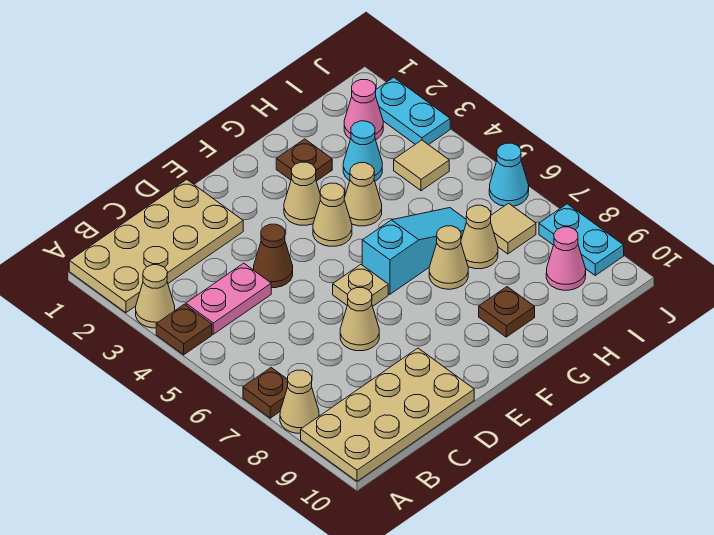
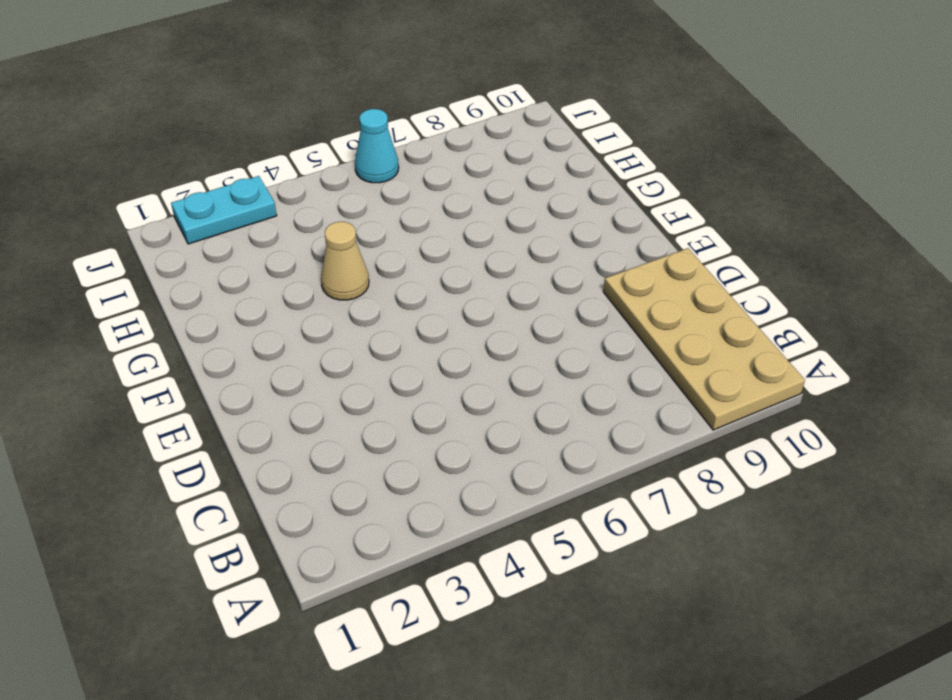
none -> tan 2x4 plate [69,180,243,313]
none -> tan 1x1 cone [136,265,175,328]
none -> brown 1x1 plate [156,304,212,355]

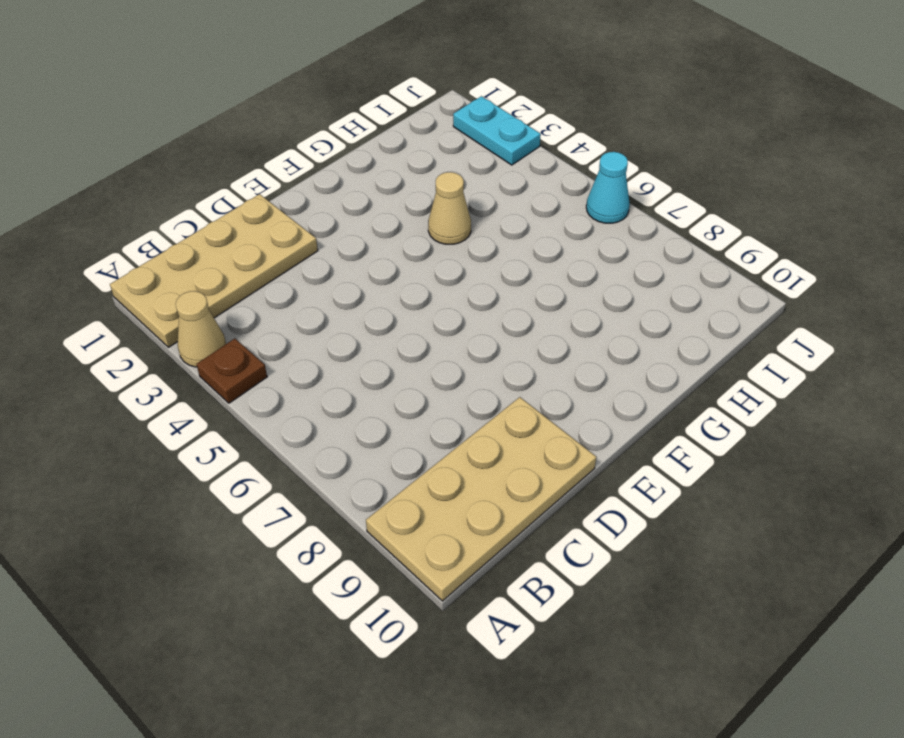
none -> brown 1x1 plate [243,368,288,418]
none -> tan 1x1 cone [280,370,319,433]
none -> pink 1x2 plate [186,263,271,334]

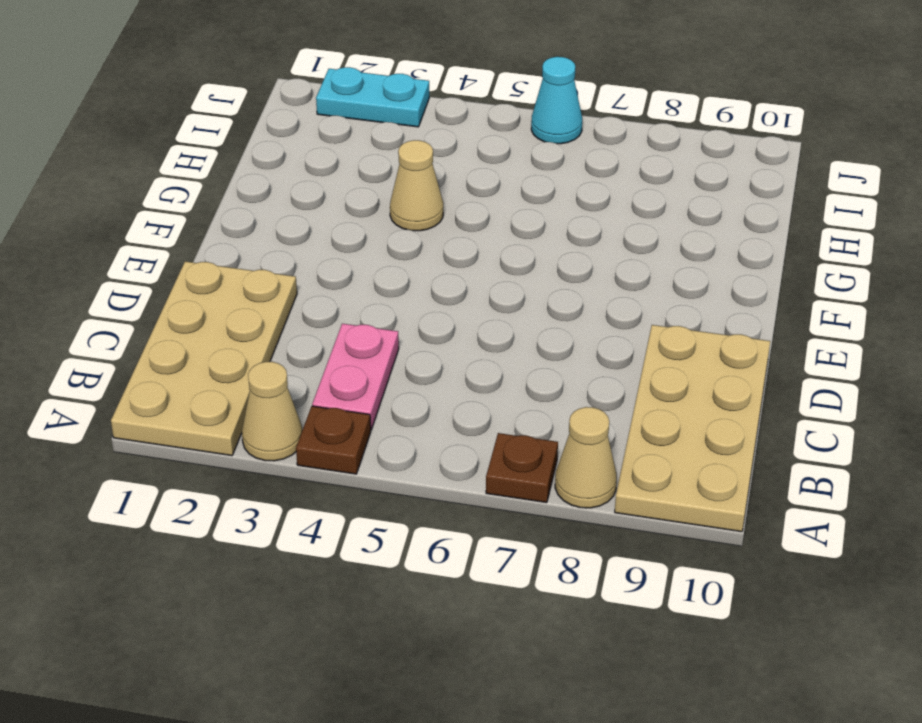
none -> brown 1x1 cone [254,224,293,288]
none -> tan 1x1 cone [340,288,379,351]
none -> tan 1x1 plate [333,265,388,306]

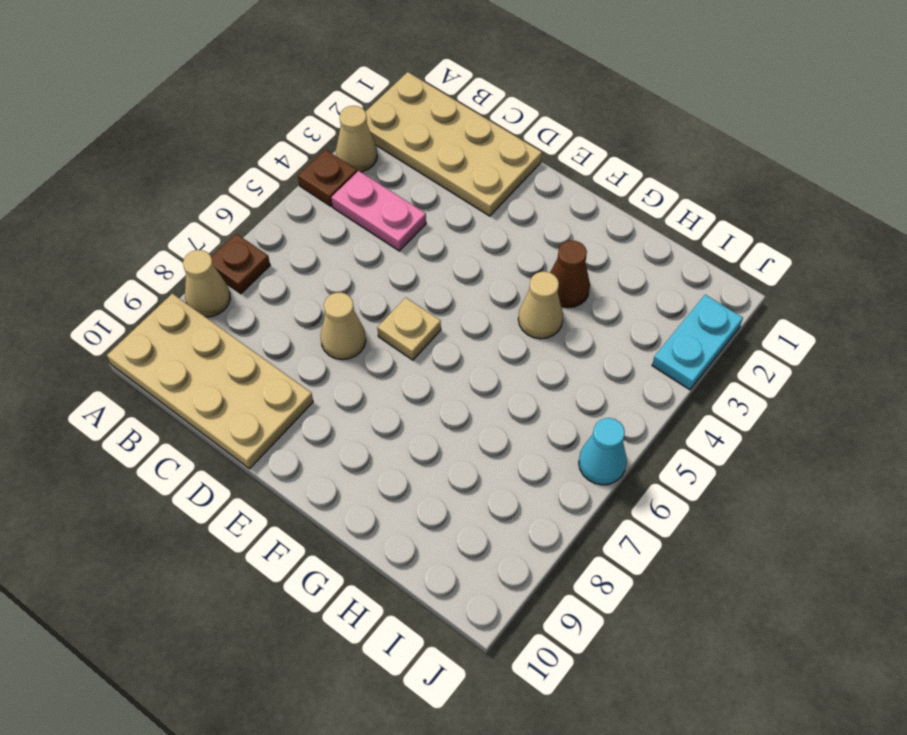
brown 1x1 cone [550,241,590,308] -> brown 1x1 cone moved to [254,224,293,288]
none -> tan 1x1 cone [284,162,320,225]
none -> tan 1x1 cone [313,183,352,246]
none -> cyan 1x3 slope [362,208,466,294]

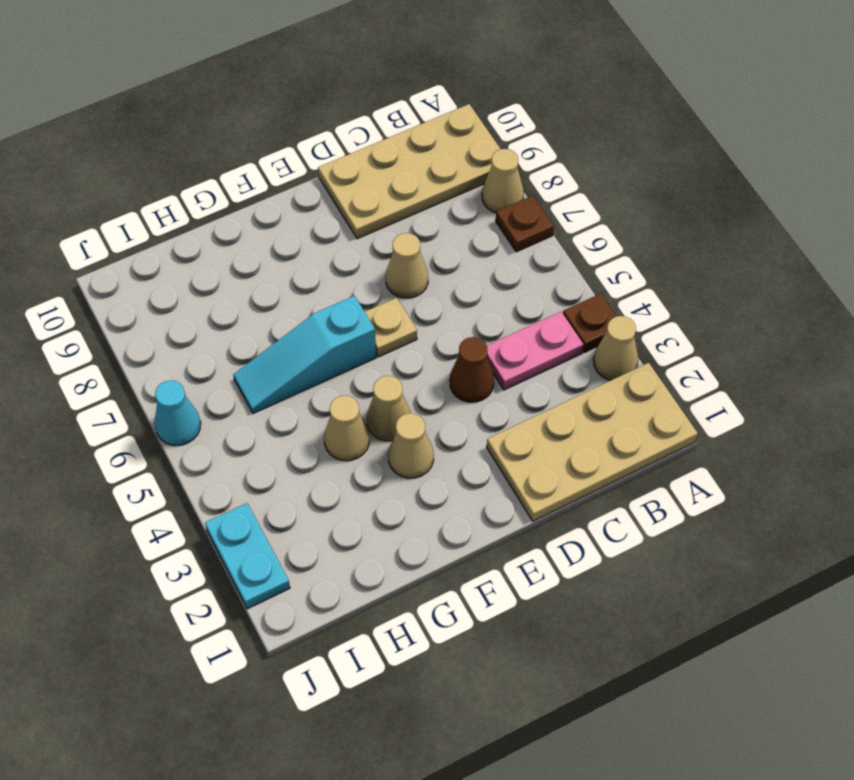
none -> brown 1x1 plate [276,139,332,181]
none -> tan 1x1 cone [429,226,468,289]
none -> brown 1x1 plate [479,287,535,337]

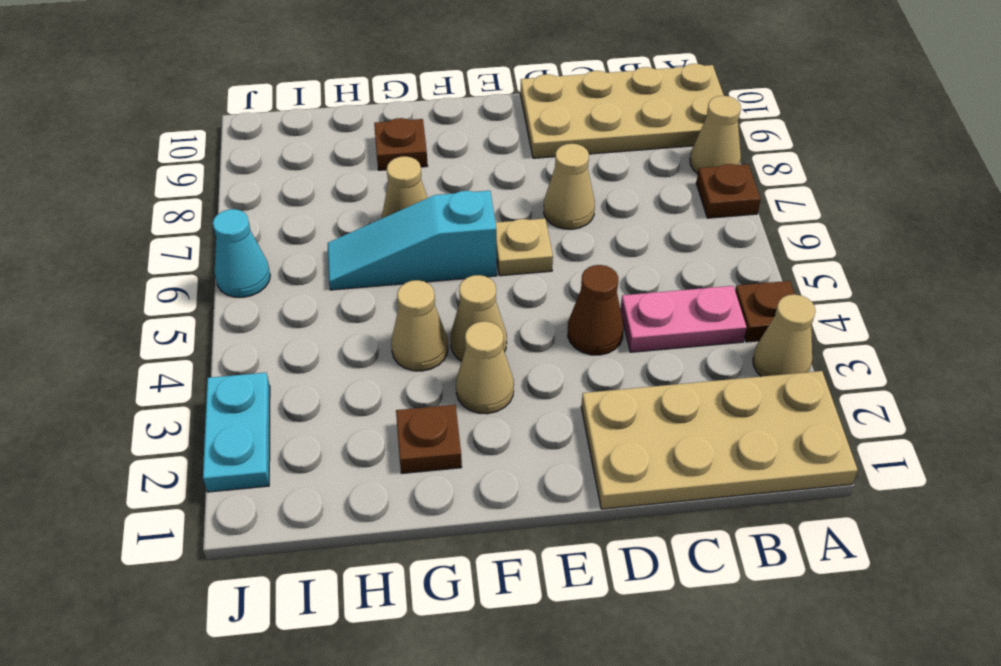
none -> cyan 1x1 cone [343,121,382,181]
none -> tan 1x1 cone [461,205,498,269]
none -> pink 1x1 cone [344,80,383,140]

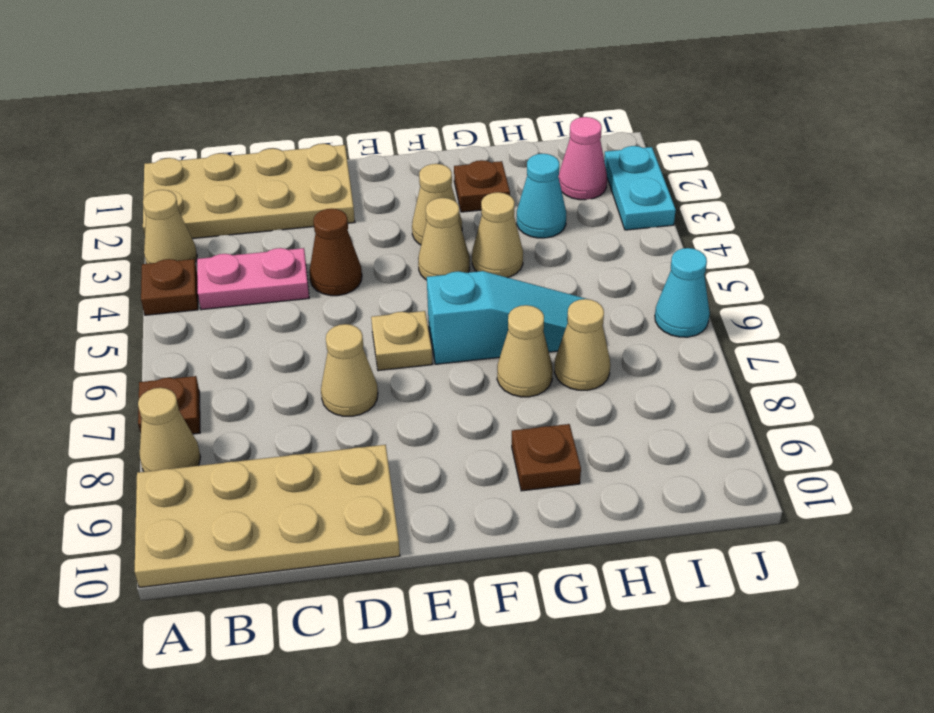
none -> tan 1x1 tile [394,140,449,191]
none -> tan 1x1 tile [491,203,536,254]
none -> pink 1x1 cone [546,227,586,290]

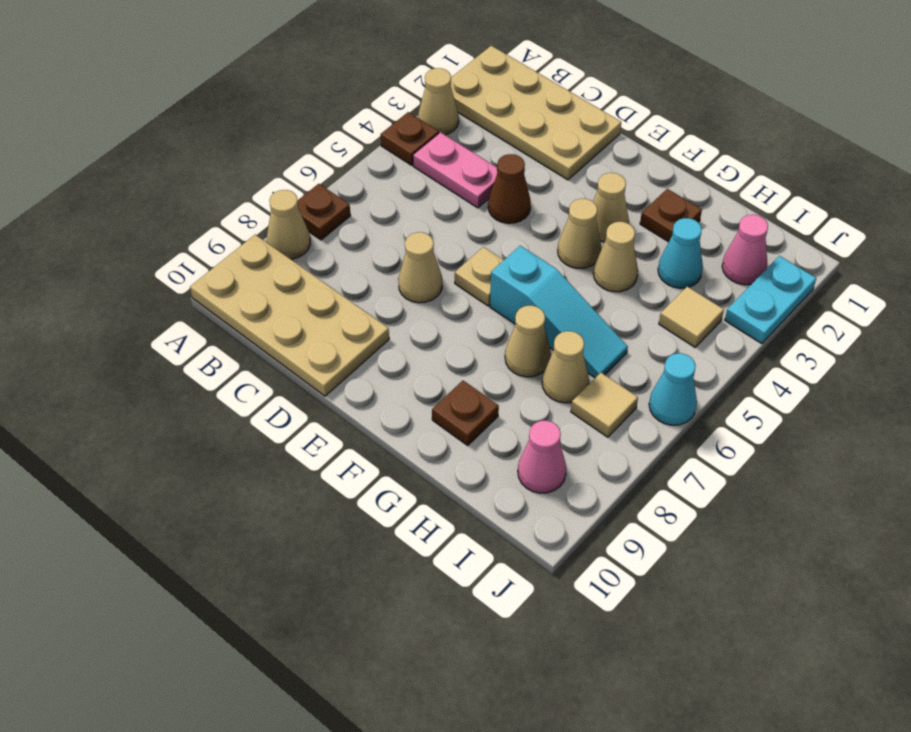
none -> cyan 1x2 plate [539,204,624,275]

